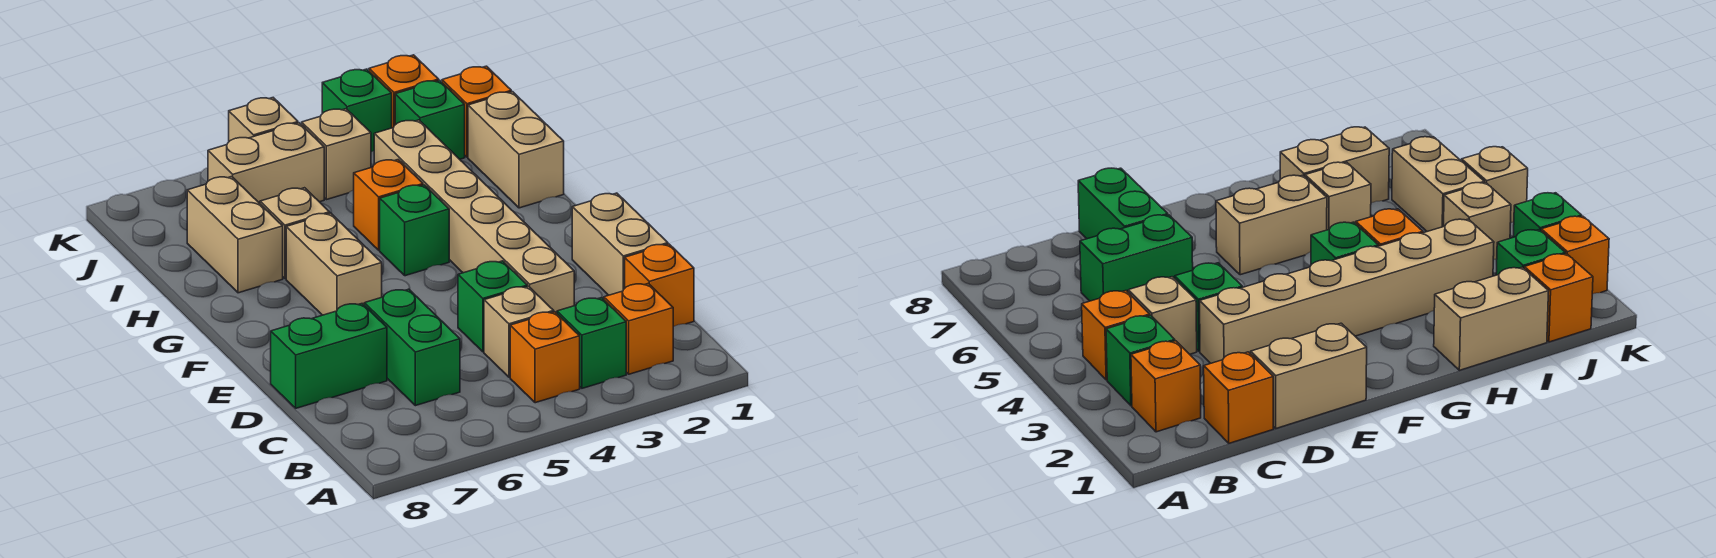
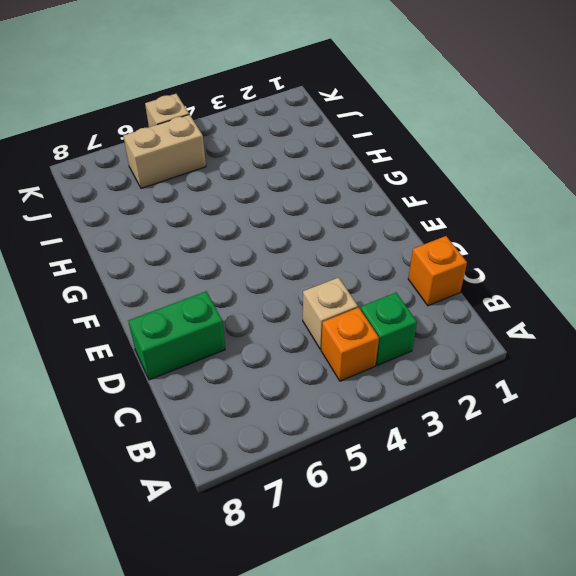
none -> orange 1x1 brick [604,284,673,374]
none -> green 1x2 brick [364,289,460,406]
none -> tan 1x2 brick [572,193,668,295]

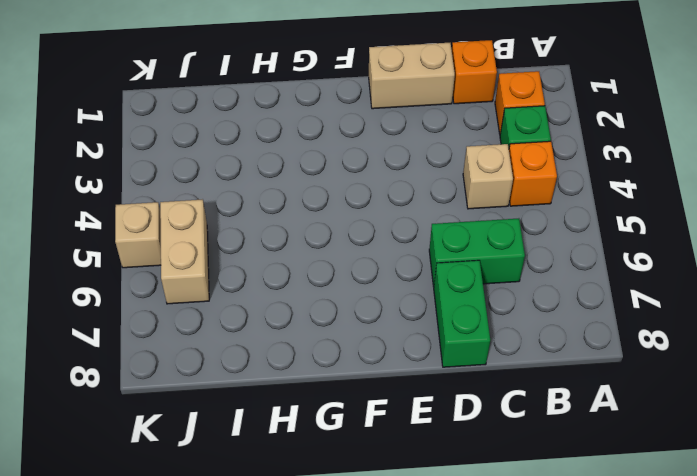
none -> tan 1x6 brick [374,120,574,313]
none -> green 1x1 brick [458,261,527,352]
none -> tan 1x2 brick [286,213,382,315]

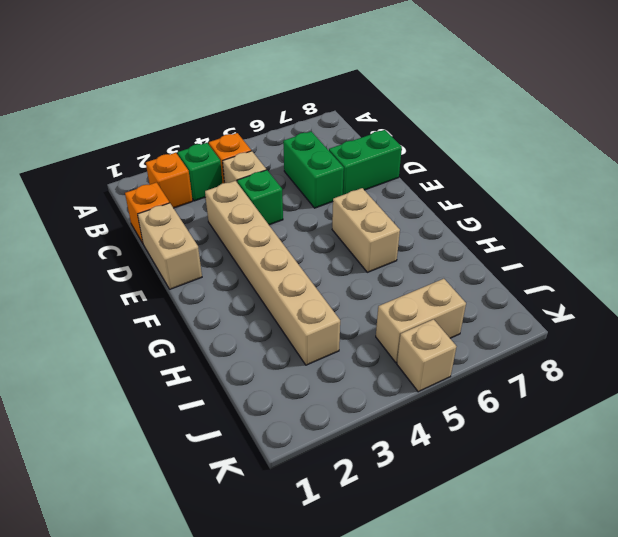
none -> green 1x1 brick [380,185,449,276]
none -> tan 1x2 brick [468,92,564,208]
none -> orange 1x1 brick [354,160,423,250]

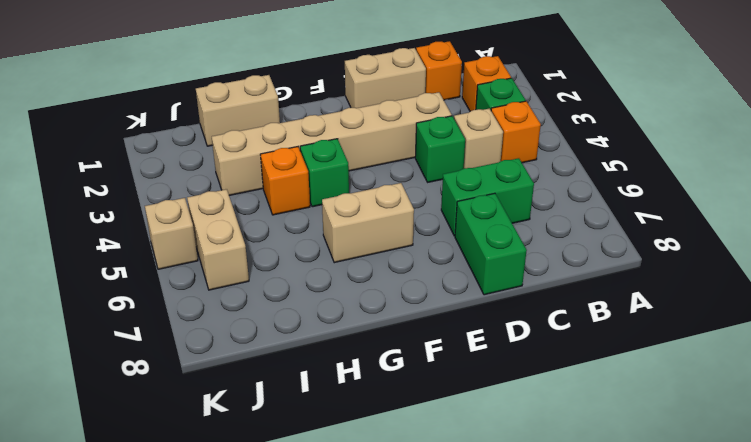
none -> tan 1x1 brick [260,188,330,279]
none -> tan 1x2 brick [187,177,283,293]
none -> orange 1x1 brick [442,66,511,157]

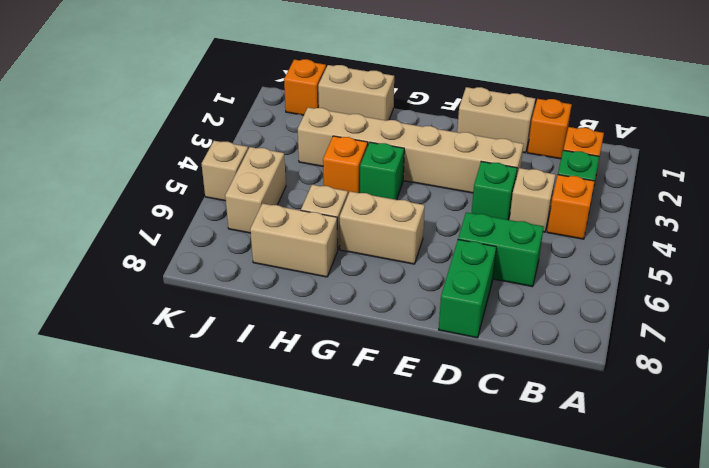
none -> green 1x1 brick [395,80,465,159]
none -> tan 1x1 brick [302,109,371,200]
none -> orange 1x1 brick [369,55,439,128]

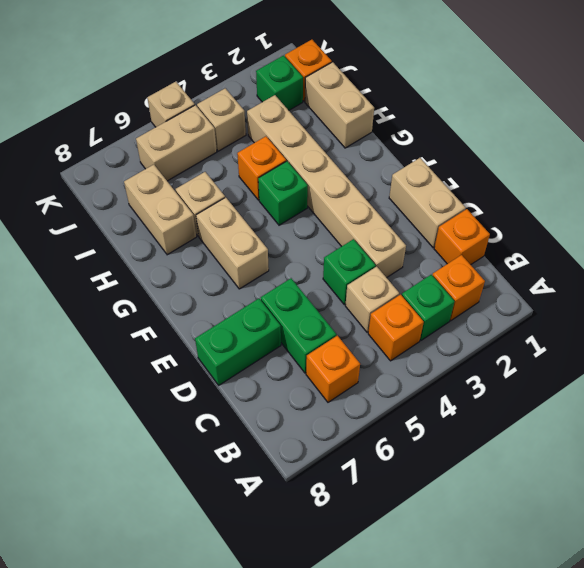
orange 1x1 brick [306,336,360,402] -> orange 1x1 brick moved to [369,55,439,128]
none -> green 1x1 brick [322,69,392,152]

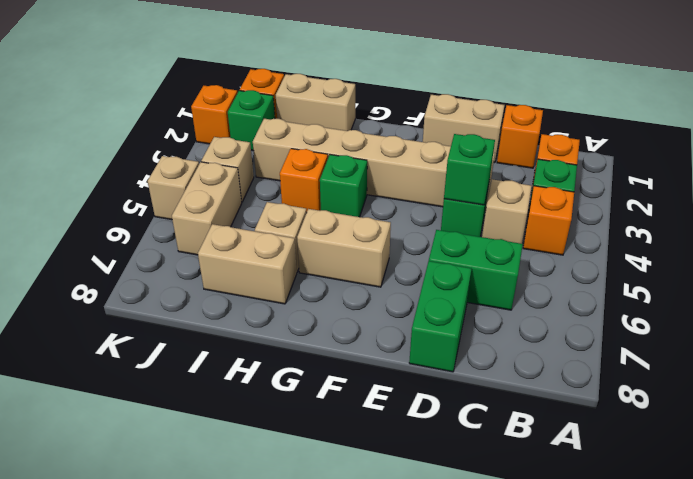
green 1x1 brick [444,134,495,205] -> green 1x1 brick moved to [322,69,392,152]

